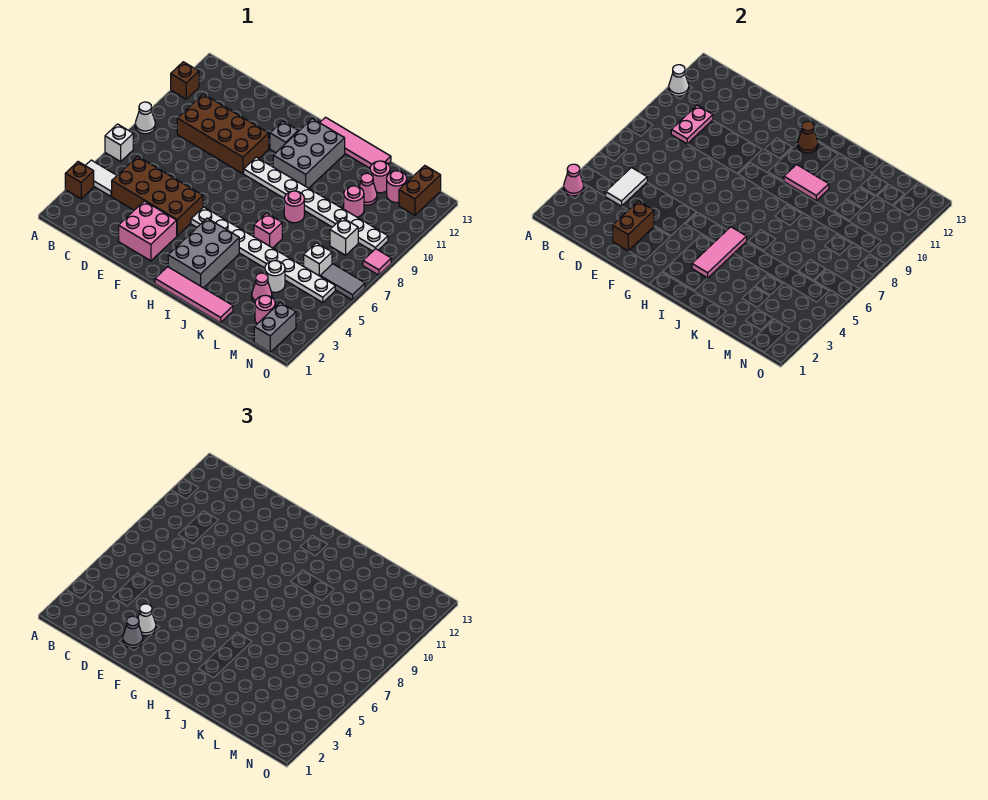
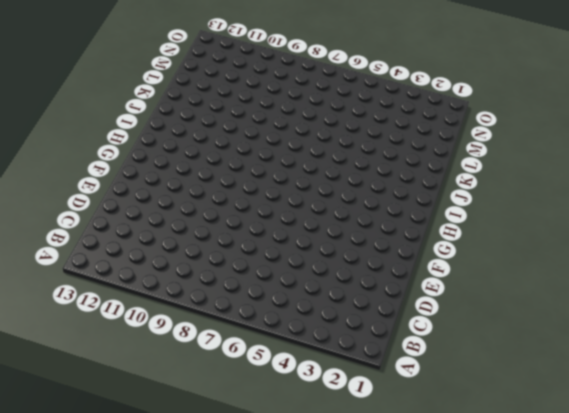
none -> brown 1x1 brick [65,162,94,199]
none -> white 1x2 tile [85,160,117,196]
none -> white 1x1 brick [105,124,133,161]
none -> white 1x1 cone [135,102,155,134]

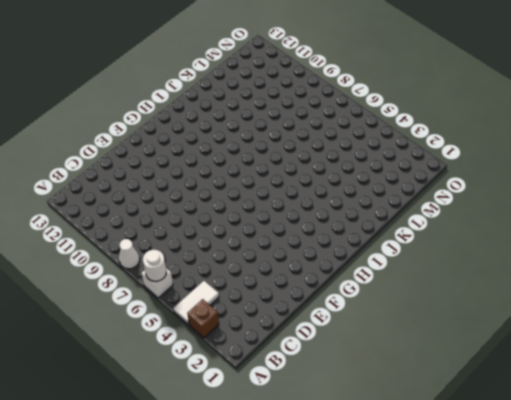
white 1x1 round brick [143,250,166,281] -> white 1x1 round brick moved to [265,261,285,292]
none -> brown 1x1 brick [171,62,199,99]
none -> brown 2x4 brick [112,156,203,236]
none -> brown 2x4 brick [177,94,269,174]
none -> pink 2x2 brick [119,201,177,261]

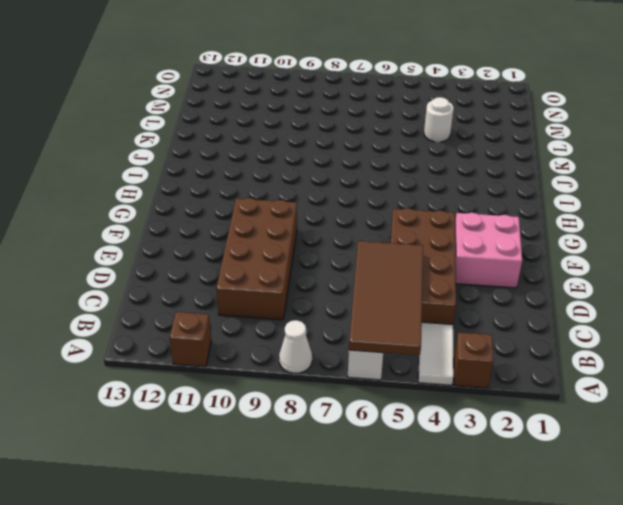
brown 2x4 tile [349,241,423,355] -> white 1x2 tile [606,168,647,206]
none -> white 1x8 plate [191,207,335,303]
none -> white 1x8 plate [244,157,388,251]
none -> grey 1x1 brick [270,121,298,153]
none -> pink 1x4 tile [155,267,233,323]

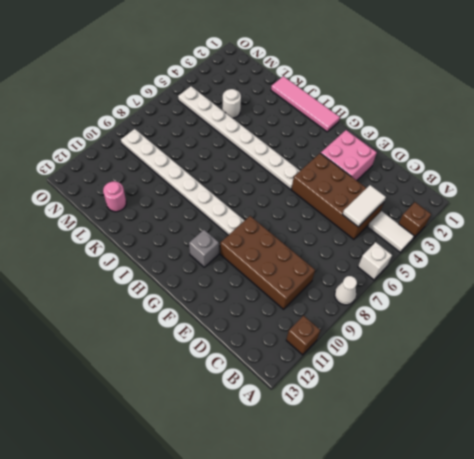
none -> grey 2x3 brick [168,218,239,288]
none -> grey 2x3 brick [273,119,345,188]
none -> pink 1x4 tile [320,117,391,168]
none -> pink 1x1 brick [254,213,282,248]

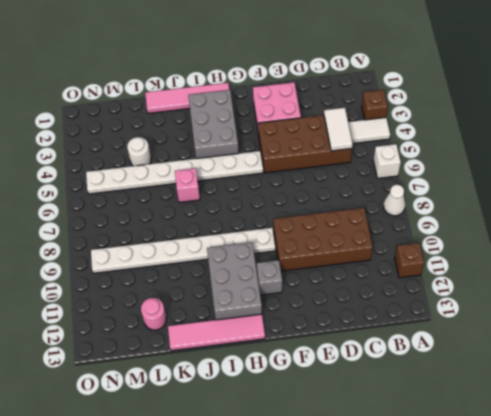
none -> pink 1x1 round brick [284,191,304,223]
none -> pink 1x1 cone [252,273,272,302]
none -> pink 1x1 round brick [344,186,364,217]
none -> pink 1x1 cone [359,173,377,205]

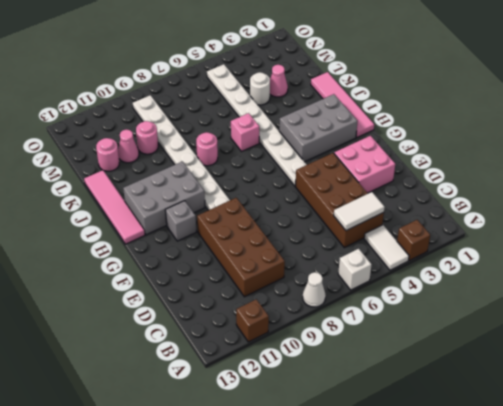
none -> pink 1x1 round brick [255,295,275,324]
none -> white 1x1 brick [304,243,332,276]
none -> white 1x1 brick [330,218,358,255]
none -> pink 1x1 round brick [387,171,407,203]

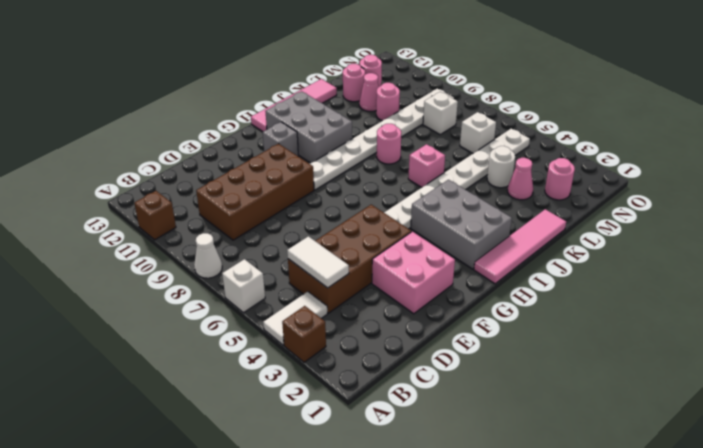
none -> grey 1x2 brick [254,303,296,352]
none -> grey 1x2 tile [320,264,365,300]
none -> brown 1x2 brick [399,166,441,215]
none -> pink 1x1 tile [363,249,391,275]

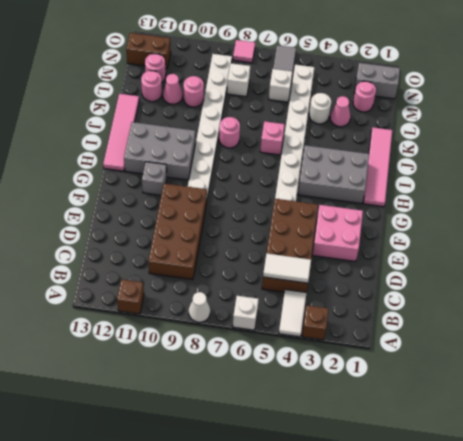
none -> pink 1x1 cone [564,164,584,196]
none -> white 1x1 cone [669,65,689,96]
none -> pink 1x2 plate [671,105,713,144]
none -> brown 1x2 brick [613,201,654,251]

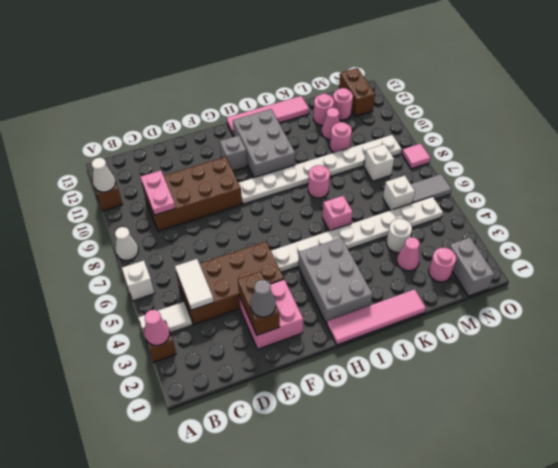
none -> brown 1x1 cone [798,121,818,153]
none -> pink 1x3 tile [692,227,747,278]
none -> pink 1x2 tile [784,165,829,201]
none -> white 1x1 cone [138,604,156,635]

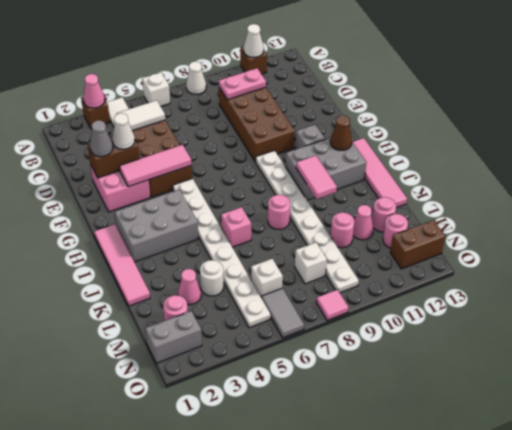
pink 1x3 tile [119,145,192,187] -> pink 1x3 tile moved to [692,227,747,278]

